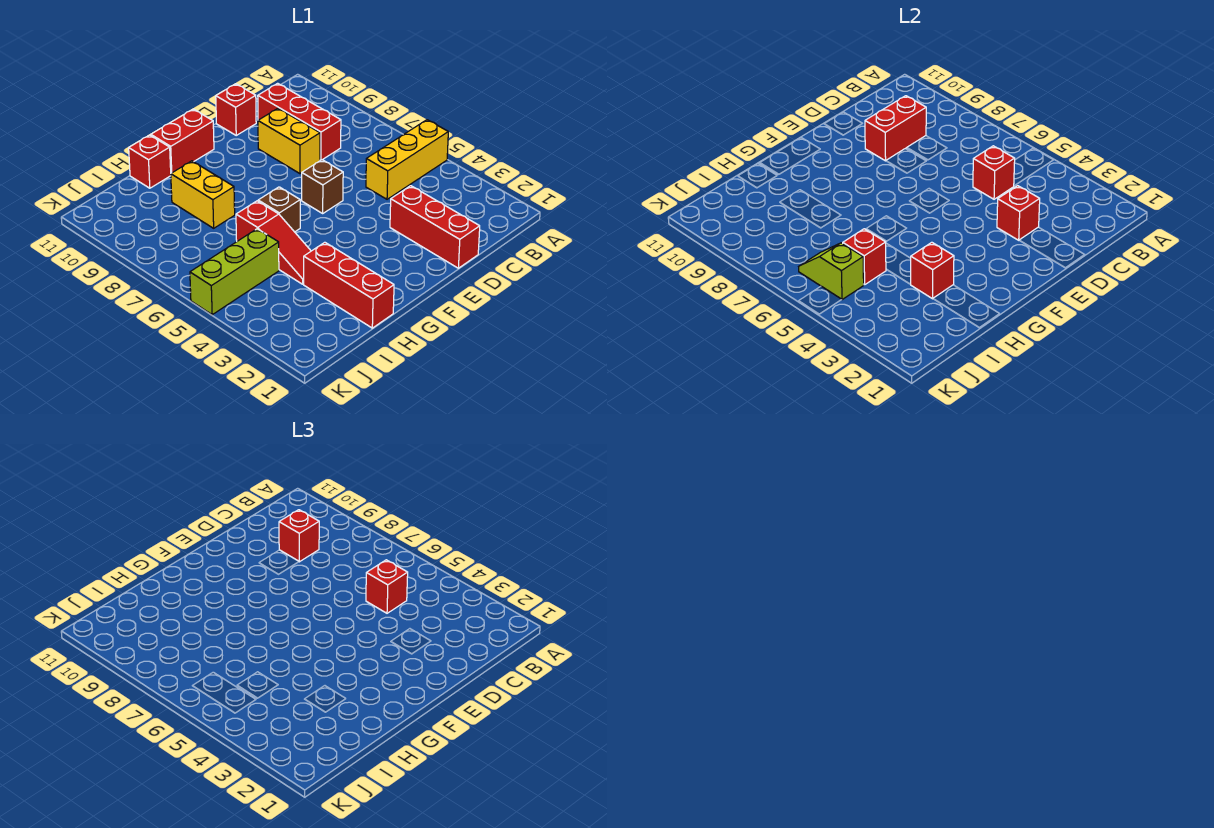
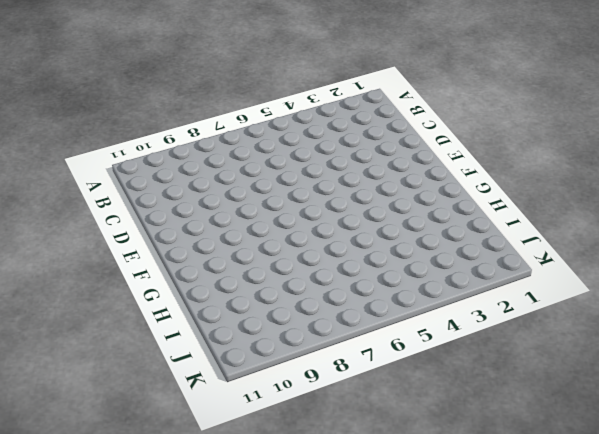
none -> yellow 1x3 brick [366,120,448,199]
none -> red 1x3 brick [258,83,341,160]
none -> red 1x3 brick [390,186,480,268]

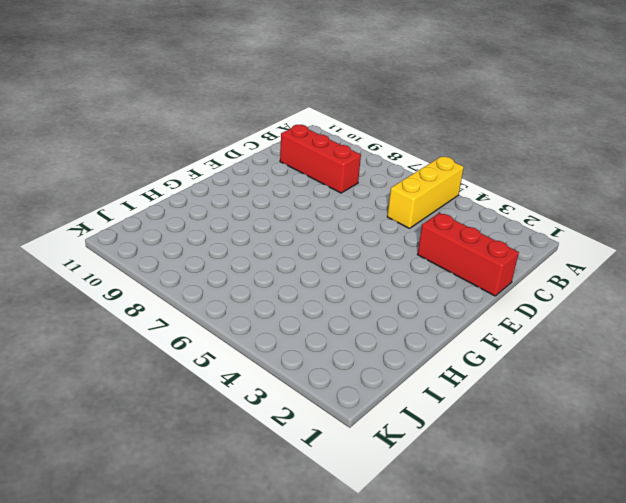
none -> yellow 1x2 brick [258,109,320,174]
none -> red 1x1 brick [216,84,256,135]
none -> brown 1x1 brick [302,160,343,213]

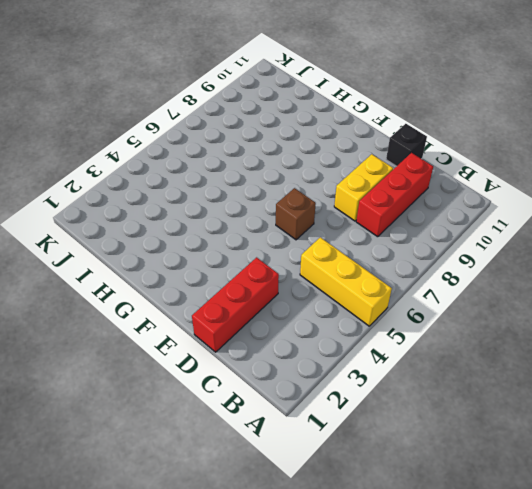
black 1x1 brick [386,124,427,166] -> red 1x1 brick [216,84,256,135]
none -> red 1x2 brick [151,109,214,173]
none -> brown 1x1 brick [258,187,300,232]
none -> red 1x3 brick [304,242,394,328]

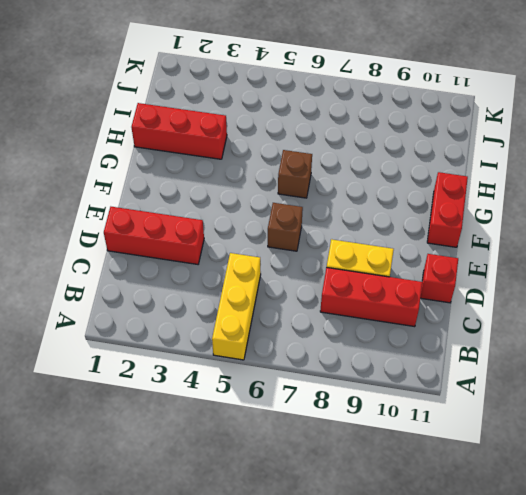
none -> red 1x3 slope [236,201,311,284]
none -> yellow 1x2 brick [171,161,235,228]
none -> red 1x1 brick [129,135,171,188]

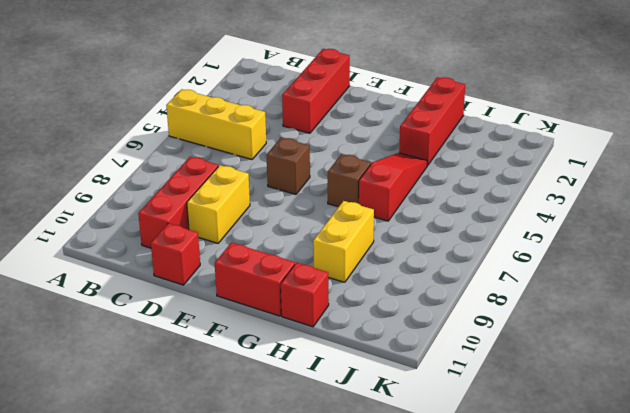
none -> lime 1x3 brick [190,229,279,315]
none -> red 1x1 brick [973,146,1015,199]
none -> red 1x2 brick [865,96,926,161]

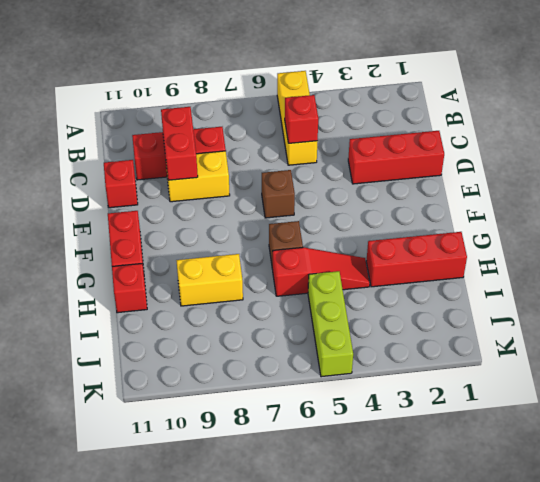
none -> red 1x1 brick [997,186,1040,240]
none -> red 1x1 brick [911,242,954,299]
none -> red 1x1 brick [843,229,886,285]

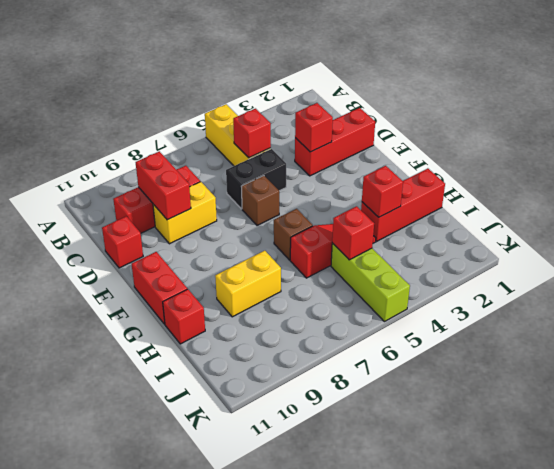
black 1x2 brick [226,149,286,209] -> none
none -> lime 1x2 slope [799,243,864,300]
none -> red 1x1 brick [366,560,408,613]
none -> red 1x1 brick [279,510,319,562]

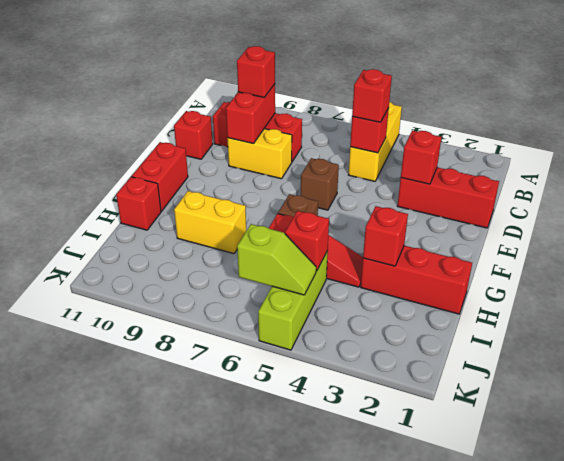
lime 1x2 slope [237,224,316,295] -> lime 1x2 slope turned to [799,243,864,300]

